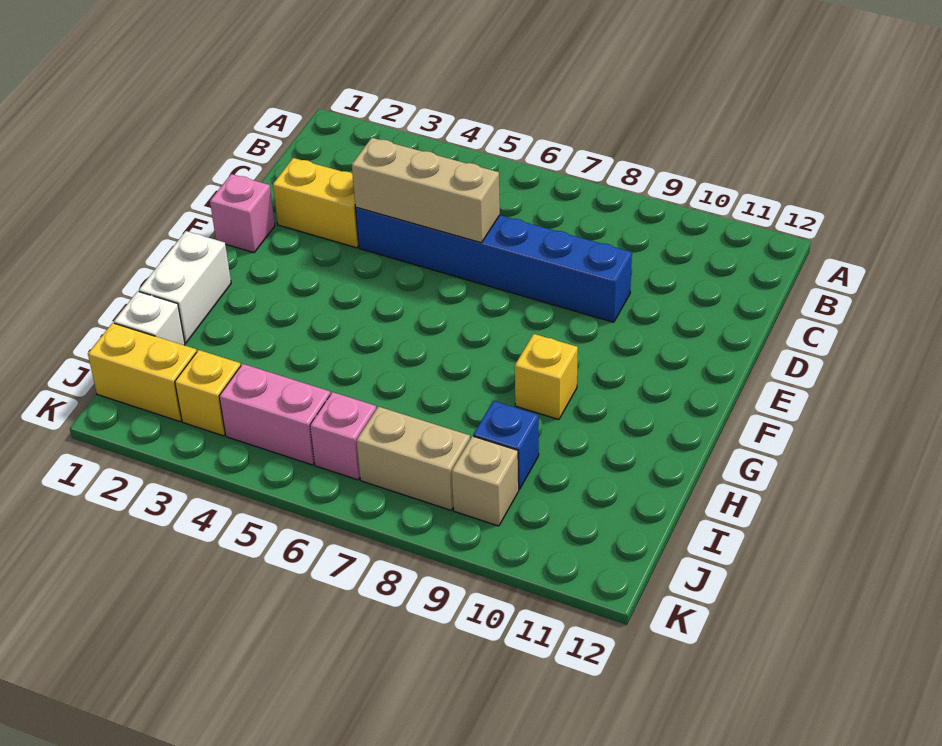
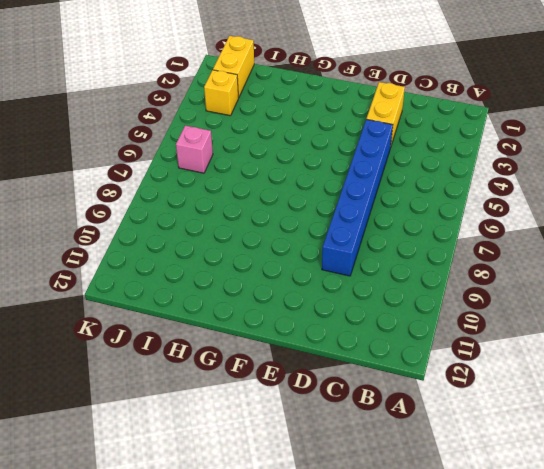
none -> pink 1x1 brick [210,174,275,253]
none -> white 1x2 brick [139,231,231,343]
none -> yellow 1x1 brick [515,334,578,420]

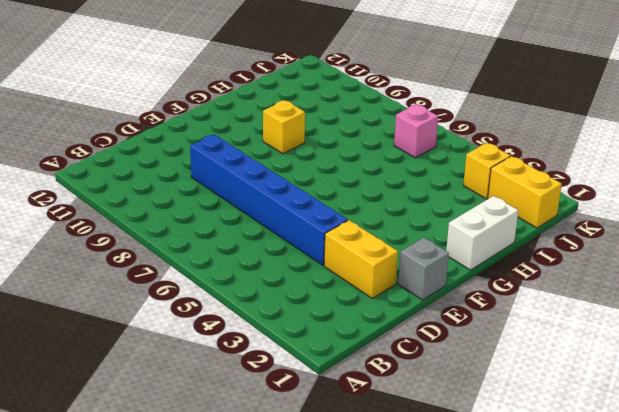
grey 1x1 brick [398,238,449,300] -> pink 1x1 brick [210,174,275,253]
none -> white 1x1 brick [114,291,185,345]
none -> blue 1x1 brick [473,401,539,489]
none -> pink 1x2 brick [219,364,330,465]

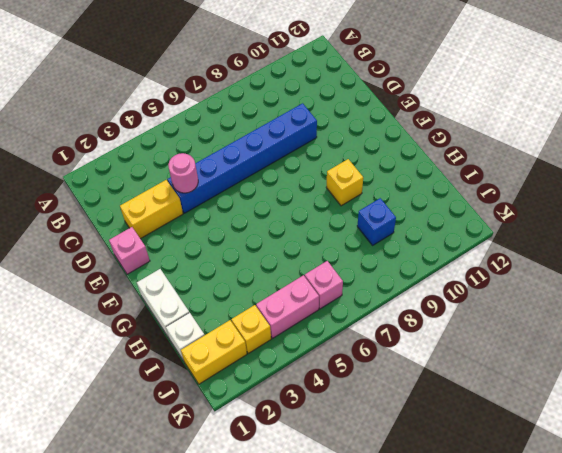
pink 1x1 round brick [168,153,198,193] -> tan 1x3 brick [352,138,500,243]
none -> tan 1x2 brick [357,407,470,510]
none -> tan 1x1 brick [452,436,519,526]

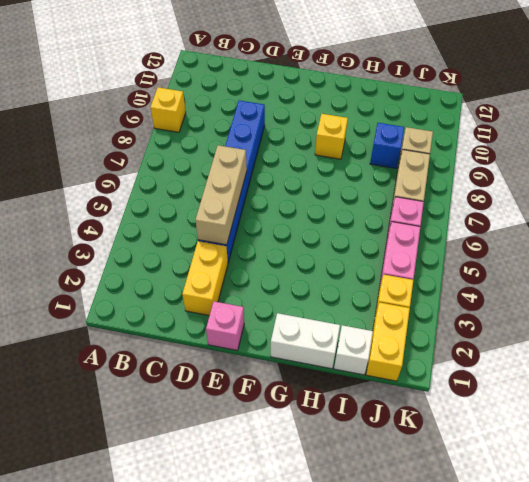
yellow 1x1 brick [150,87,186,132] -> none

